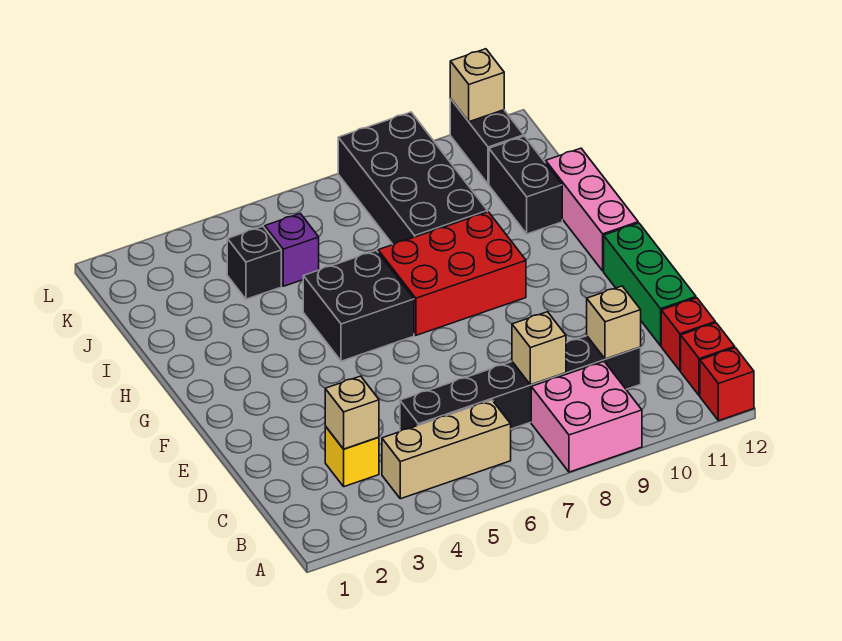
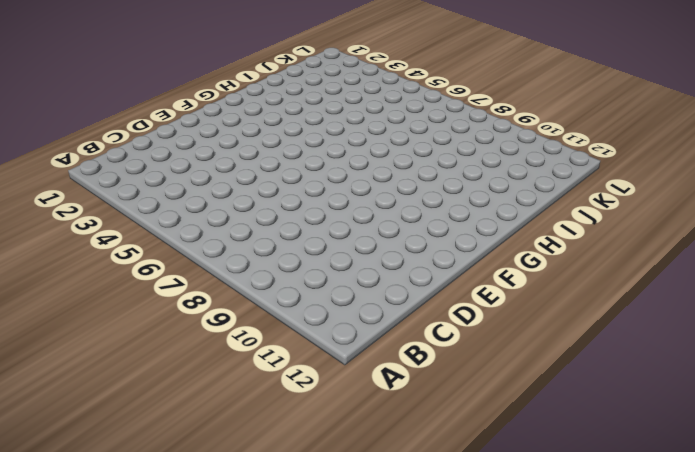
none -> pink 2x2 brick [531,362,642,472]
none -> red 1x1 brick [700,348,754,421]
none -> tan 1x3 brick [382,400,511,499]

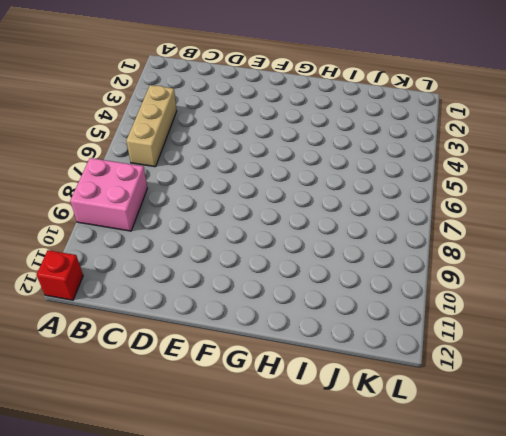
none -> red 1x1 brick [681,323,735,396]
none -> yellow 1x1 brick [325,426,379,487]
none -> black 1x6 brick [400,336,641,431]

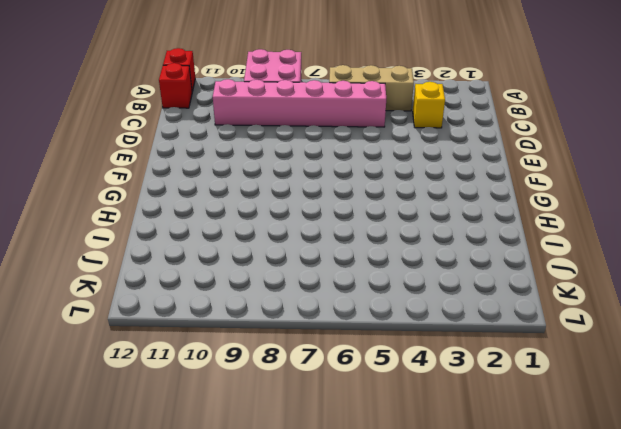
pink 1x6 brick [213,79,386,127] -> black 1x6 brick [400,336,641,431]
none -> red 1x1 brick [661,298,715,371]
none -> green 1x3 brick [604,223,696,346]
none -> black 2x2 brick [303,251,414,361]

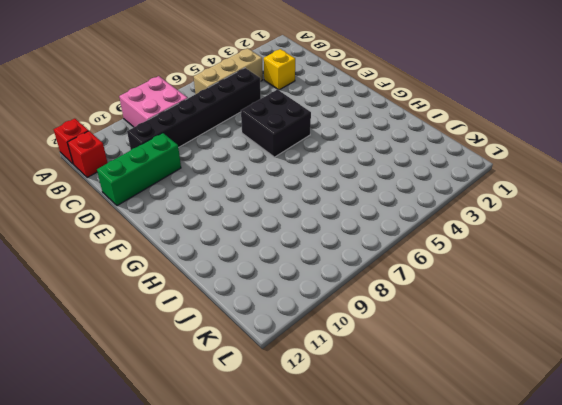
green 1x3 brick [97,133,181,206] -> green 1x3 brick turned to [604,223,696,346]
black 2x2 brick [241,89,311,157] -> black 2x2 brick moved to [303,251,414,361]
none -> red 1x1 brick [661,298,715,371]
none -> red 2x3 brick [378,212,526,335]
none -> pink 1x3 brick [546,148,638,271]

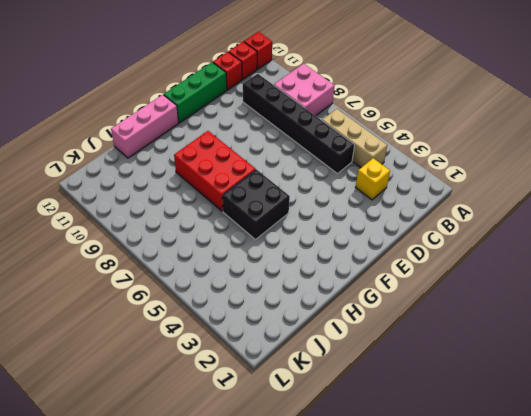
none -> black 2x4 brick [338,112,488,244]
none -> black 1x2 brick [489,136,562,234]
none -> black 1x1 brick [227,226,281,299]

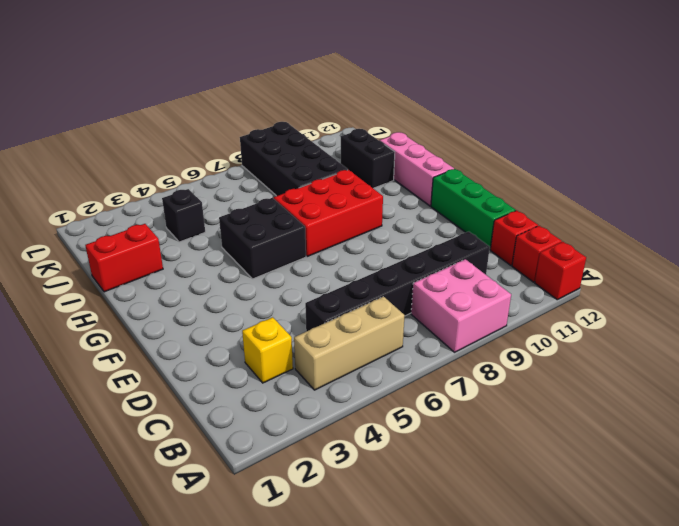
red 1x2 brick [85,224,163,292] -> none
none -> purple 1x1 brick [265,214,319,286]
none -> black 1x2 brick [450,99,524,184]
none -> tan 1x1 brick [325,376,379,449]

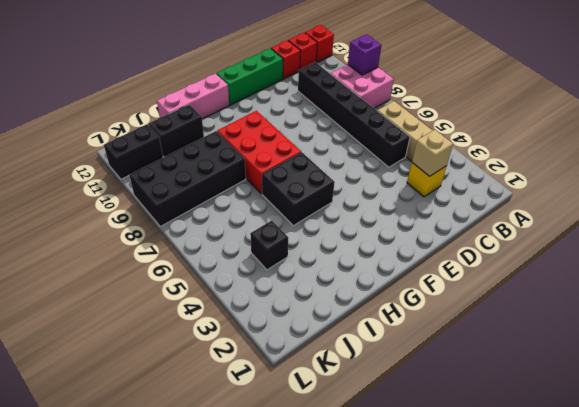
purple 1x1 brick [348,34,381,75] -> purple 1x1 brick moved to [265,214,319,286]
none -> tan 1x1 brick [512,312,566,385]
none -> tan 1x1 brick [587,286,641,359]
none -> tan 1x1 brick [450,49,504,122]

